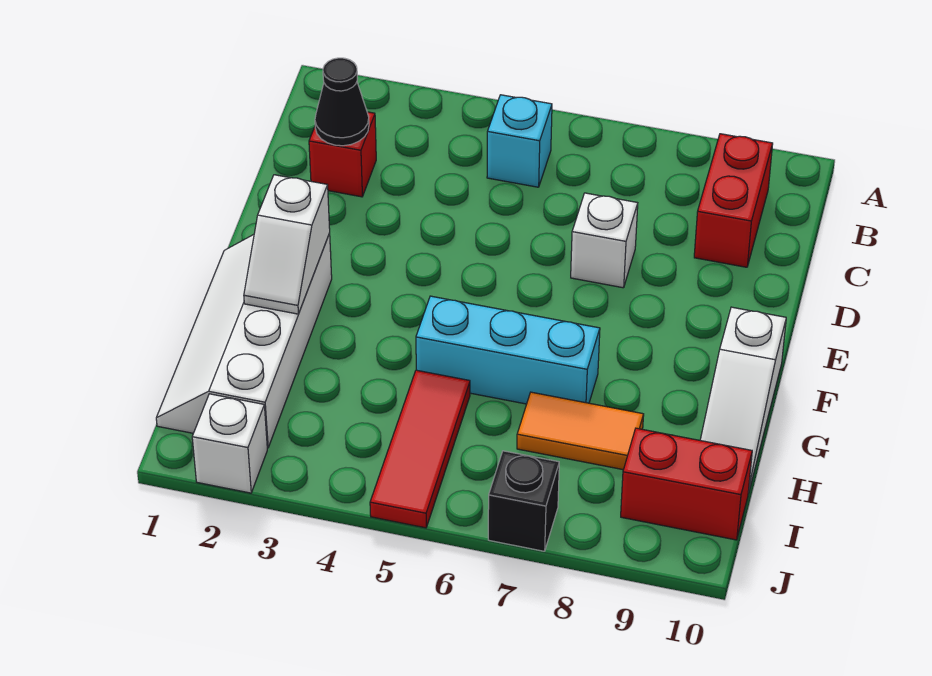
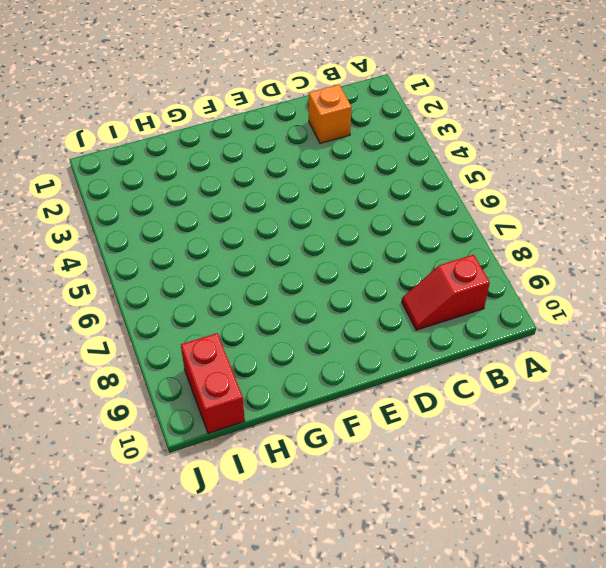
red 1x2 slope [402,255,490,330] -> red 1x2 brick [694,134,773,267]
orange 1x1 brick [309,85,352,143] -> red 1x1 brick [309,112,376,197]
none -> cyan 1x1 brick [487,95,552,187]
none -> white 1x1 brick [571,193,638,288]
none -> white 2x4 slope [156,234,332,448]

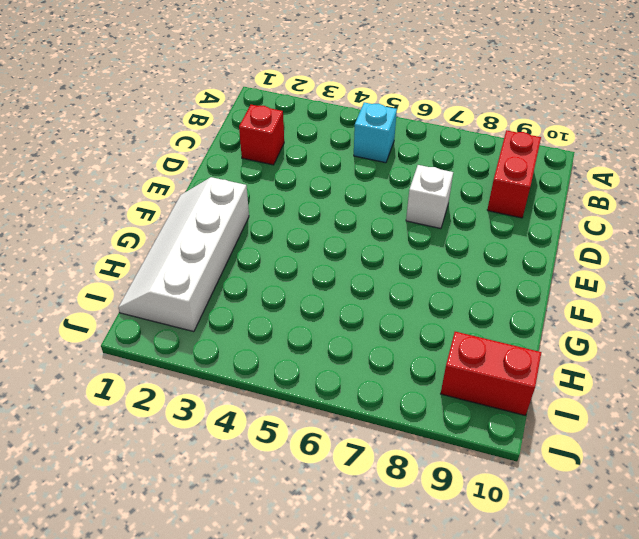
none -> white 1x3 slope [700,307,786,494]
none -> cyan 1x3 brick [416,296,600,404]
none -> red 1x3 tile [370,370,470,528]

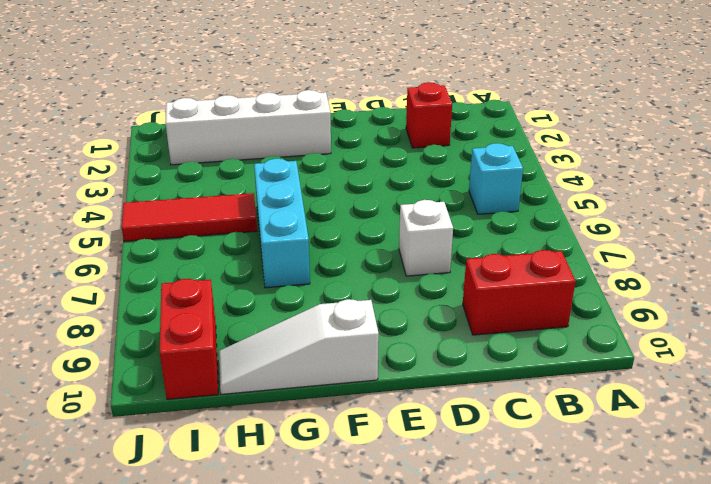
none -> orange 1x2 tile [517,392,644,470]
none -> white 1x1 brick [192,394,267,493]
none -> black 1x1 brick [488,451,559,551]

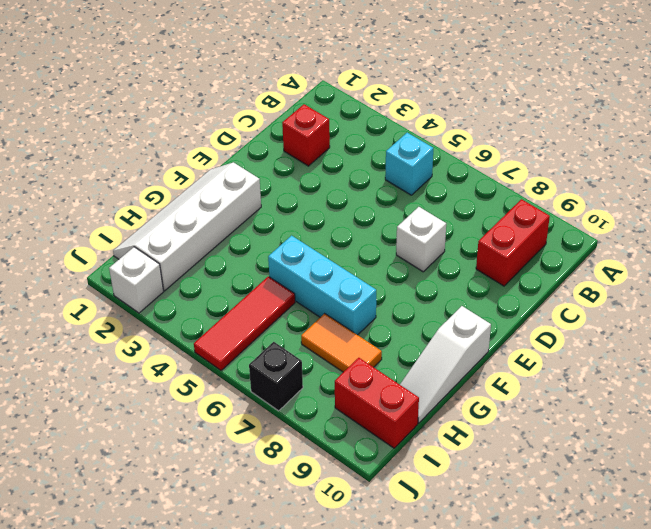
none -> black 1x1 cone [315,58,369,146]
none -> white 1x2 slope [244,175,330,314]

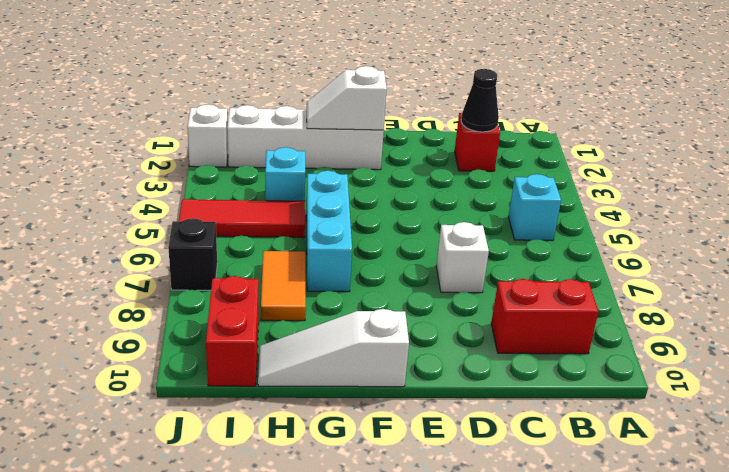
cyan 1x1 brick [265,147,305,201] -> none

